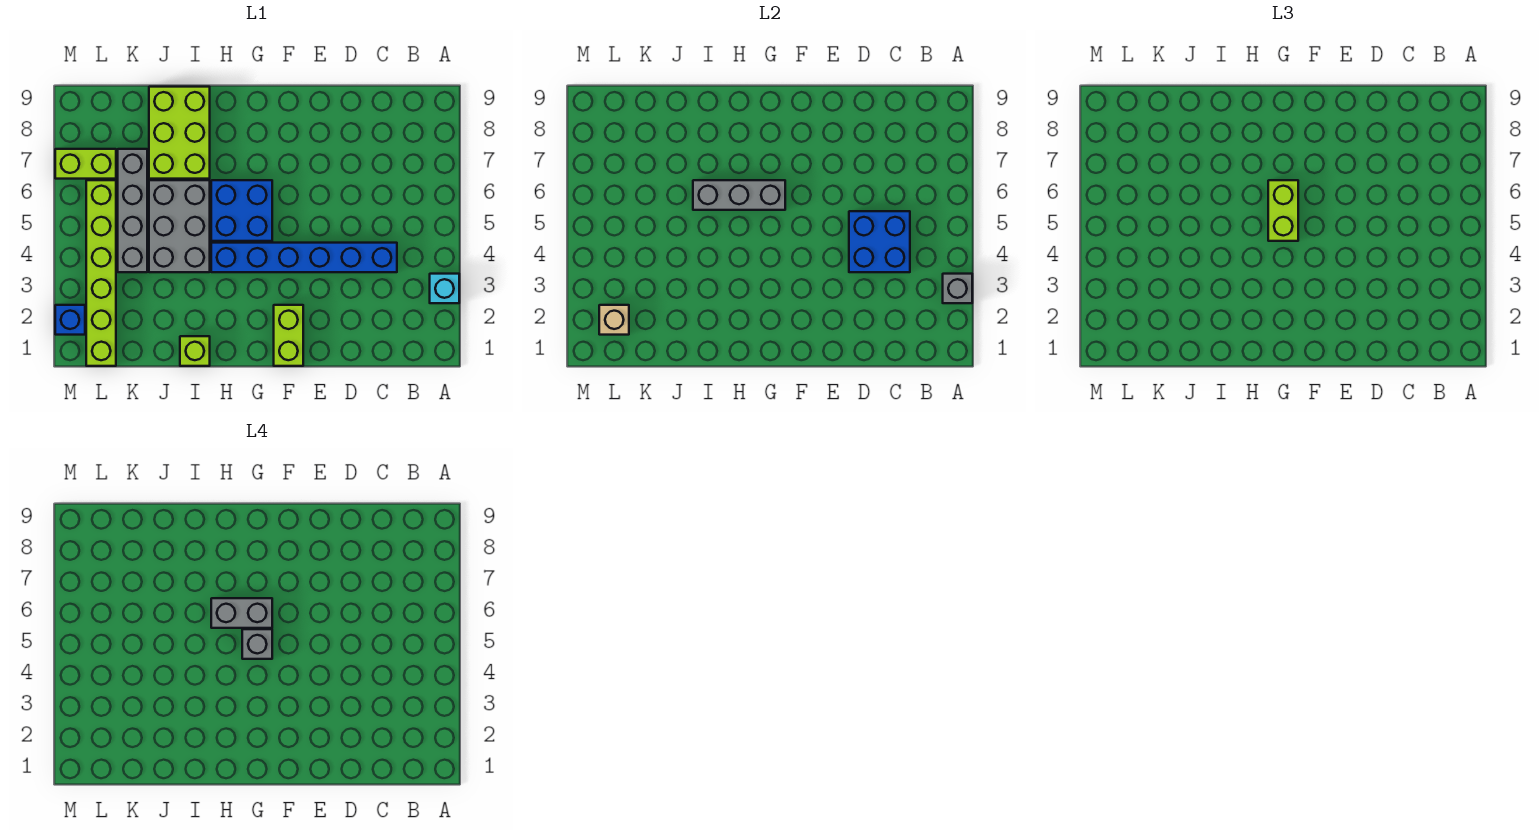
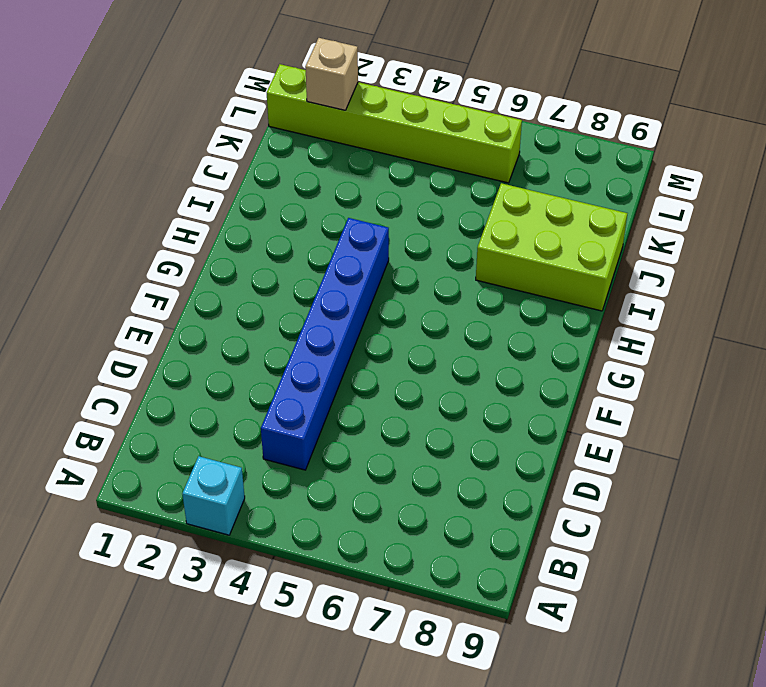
none -> lime 1x2 brick [274,305,303,366]
none -> blue 2x2 brick [211,180,272,241]
none -> lime 1x1 brick [180,336,210,366]

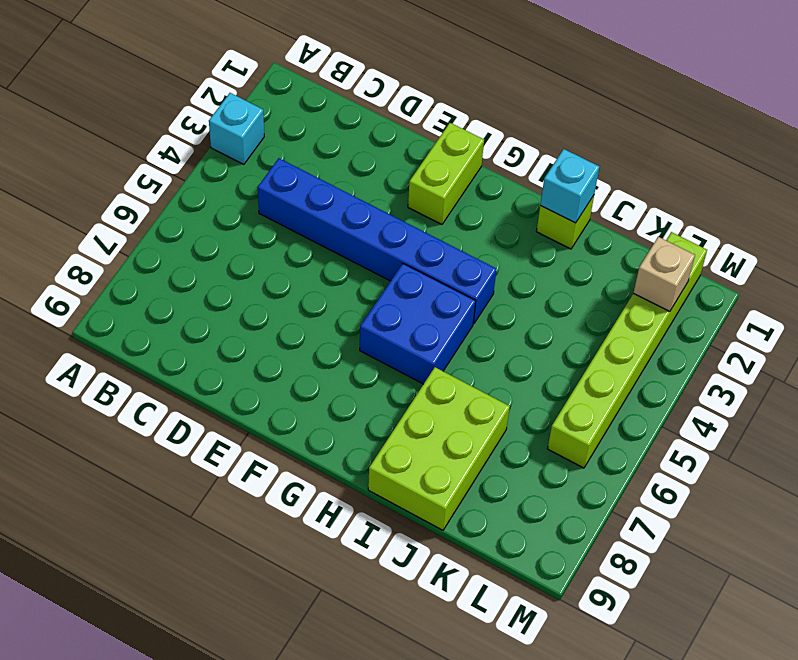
cyan 1x1 brick [540,149,599,223] -> none
none -> grey 2x3 brick [149,180,210,272]
none -> grey 1x4 brick [118,149,147,272]
none -> lime 1x2 brick [55,149,116,179]

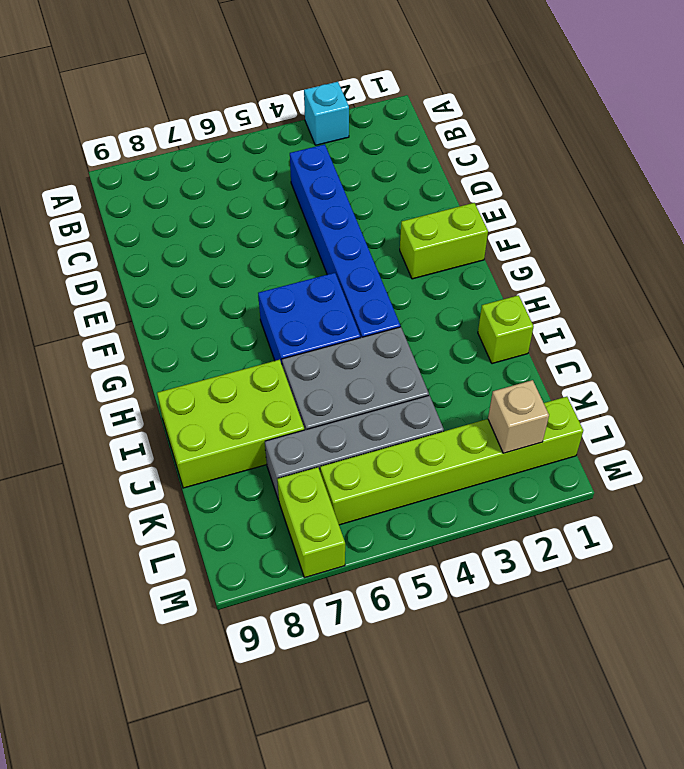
none -> blue 1x1 brick [55,305,85,335]
none -> grey 1x1 brick [943,274,972,303]
none -> blue 2x2 brick [849,211,910,272]

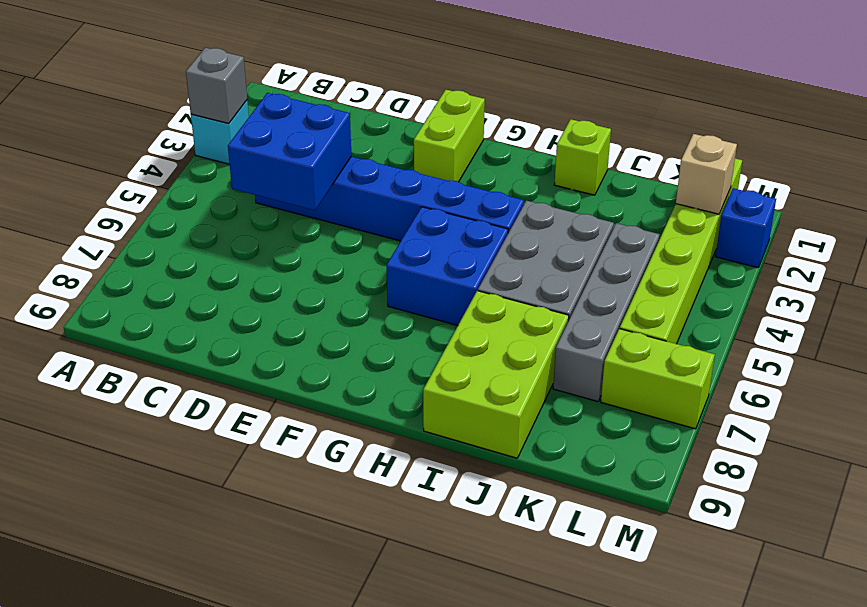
none -> grey 1x3 brick [693,180,785,210]
none -> lime 1x2 brick [1268,180,1298,241]
none -> grey 1x1 brick [242,629,272,659]

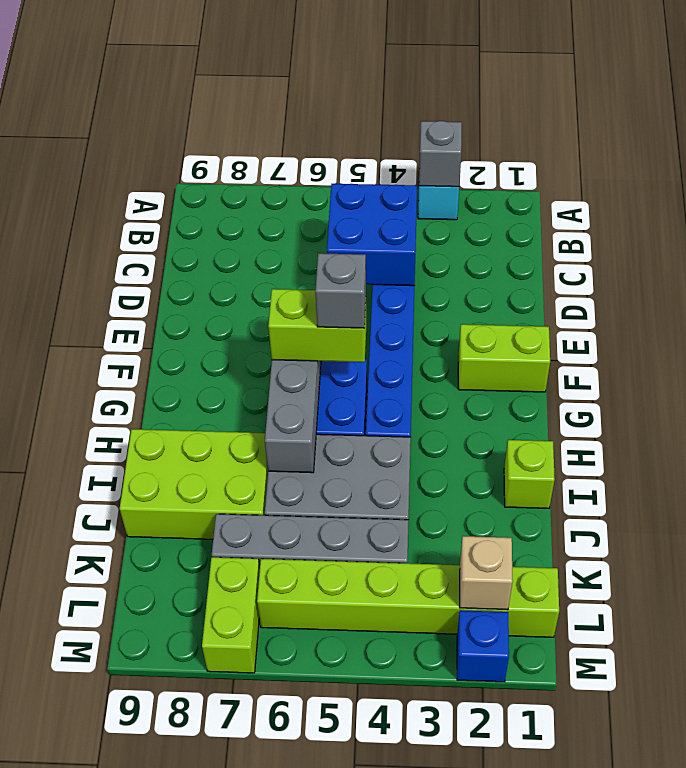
none -> grey 1x2 brick [211,598,272,628]

